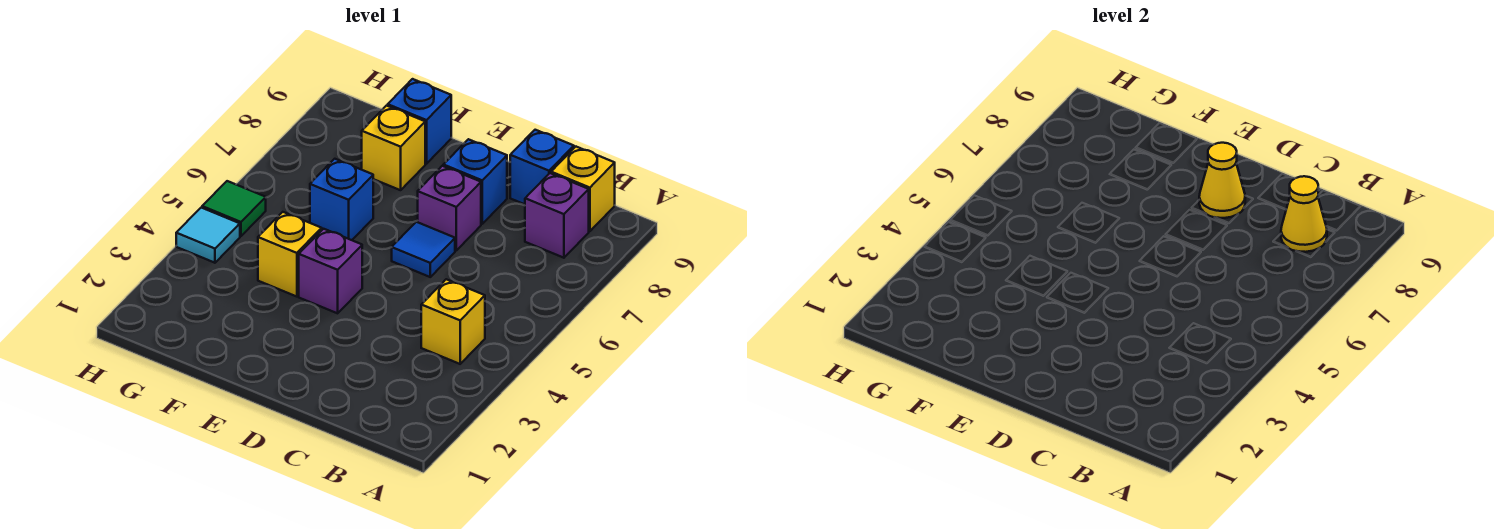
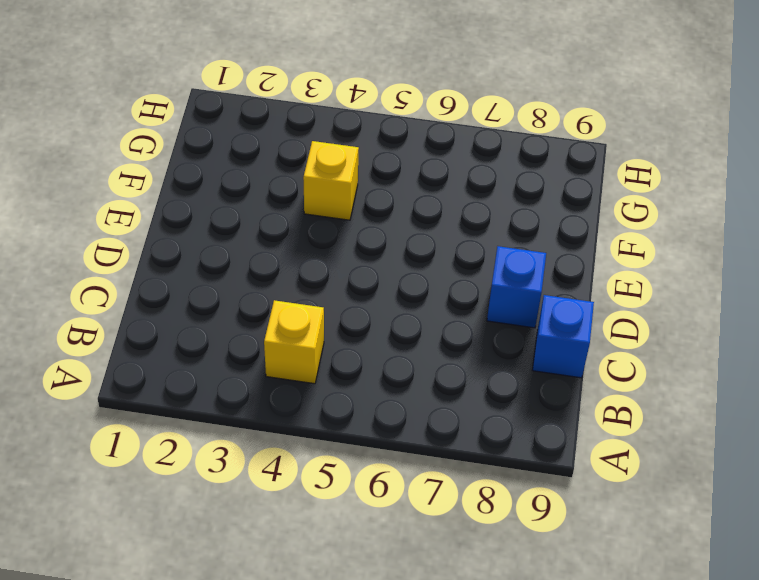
none -> purple 1x1 brick [525,173,589,258]
none -> yellow 1x1 brick [551,147,615,231]
none -> blue 1x1 tile [392,222,455,277]

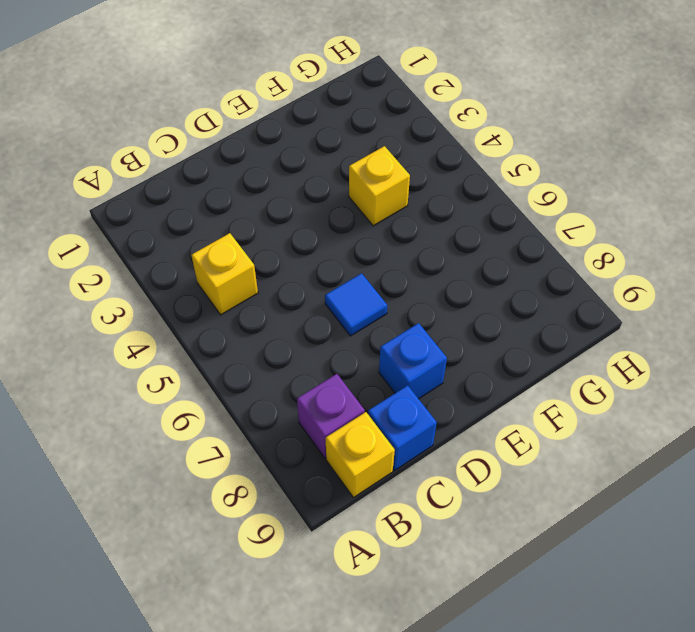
none -> purple 1x1 brick [418,166,481,250]
none -> purple 1x1 brick [299,229,362,313]
none -> blue 1x1 brick [310,159,373,240]

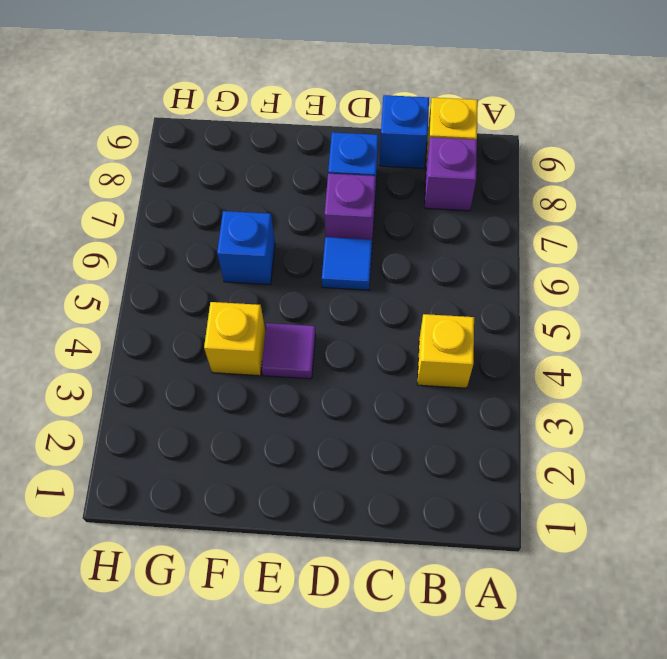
purple 1x1 tile [261,323,316,379] -> purple 1x1 brick [299,229,362,313]
none -> yellow 1x1 brick [362,106,425,190]
none -> blue 1x1 brick [388,79,451,164]
none -> cyan 1x1 tile [176,208,240,263]

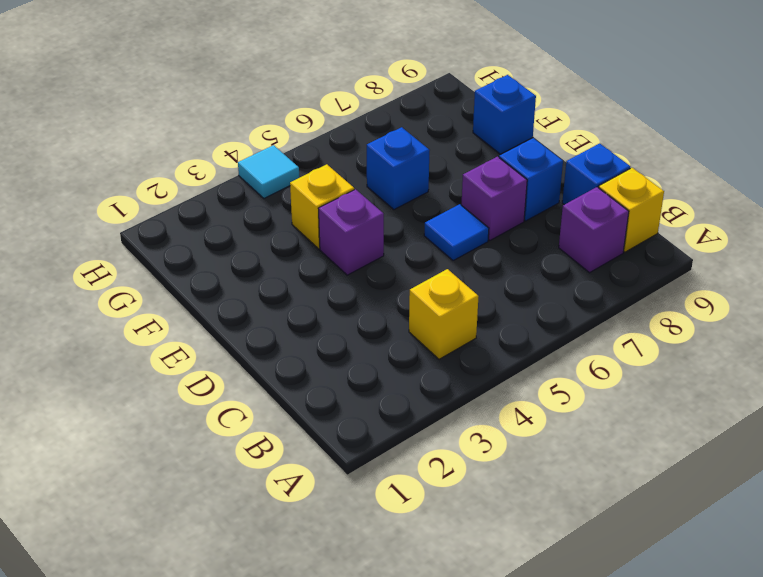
none -> yellow 1x1 brick [362,106,425,190]
none -> green 1x1 tile [202,181,266,236]
none -> yellow 1x1 cone [1281,176,1327,252]

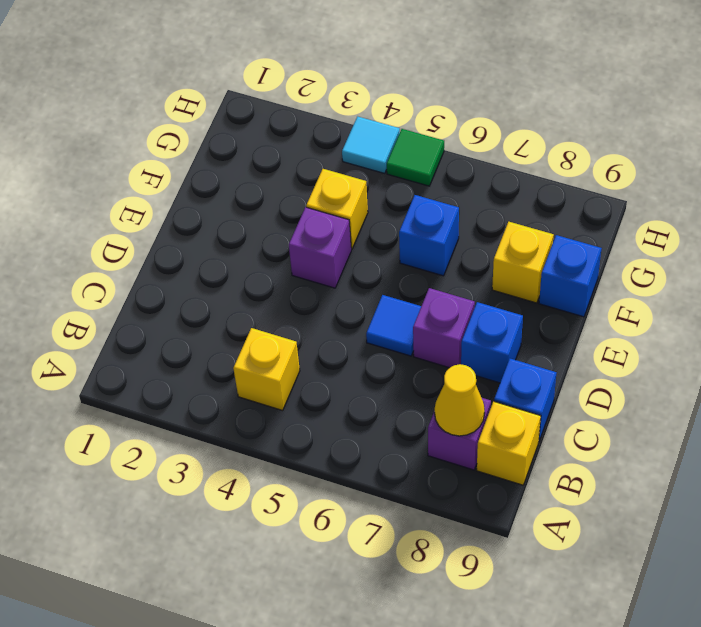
none -> yellow 1x1 cone [1199,143,1245,218]

